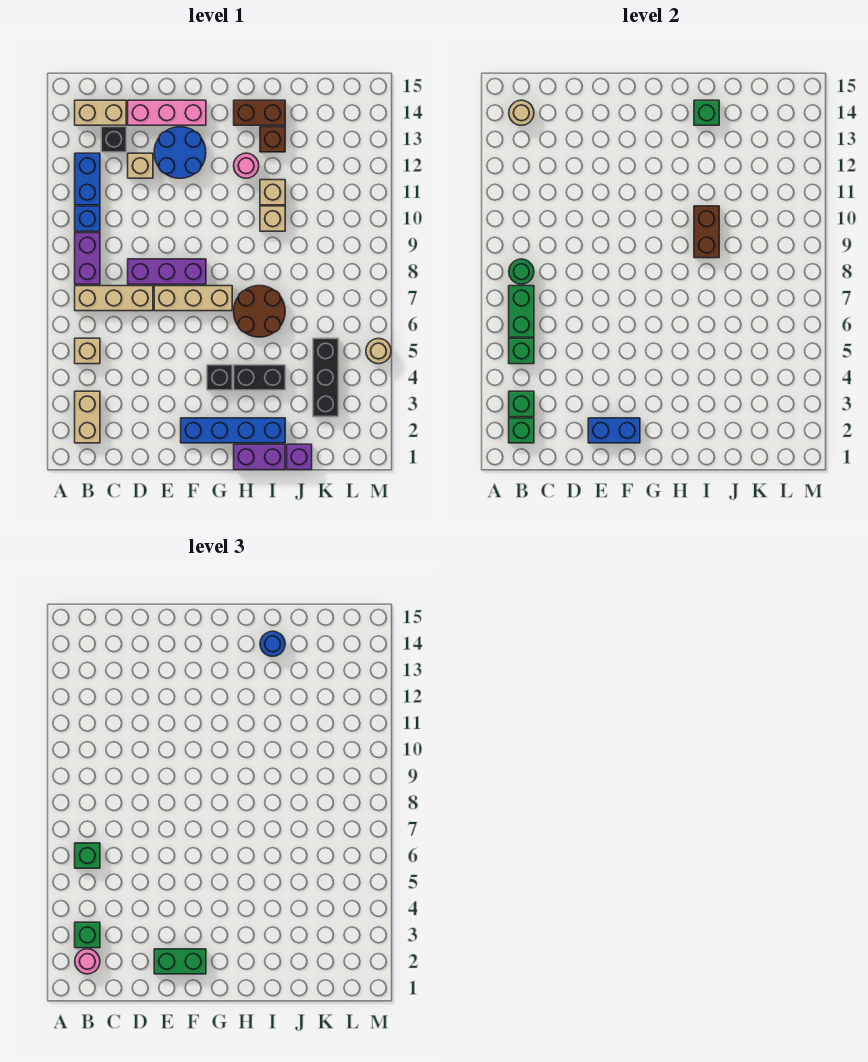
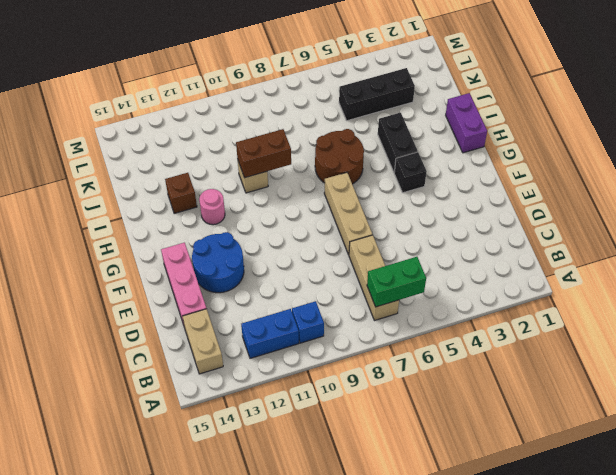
none -> tan 1x2 brick [75,391,100,443]
none -> tan 1x1 brick [75,338,100,364]
none -> purple 1x2 brick [75,233,100,284]
none -> black 1x1 brick [101,127,126,152]

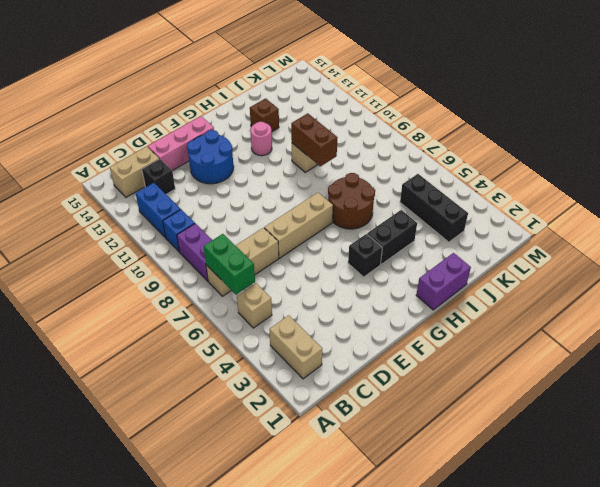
none -> purple 1x3 brick [128,259,206,284]
none -> tan 1x1 brick [128,153,153,178]
none -> blue 1x4 brick [181,418,285,443]
none -> brown 1x2 brick [234,100,285,125]

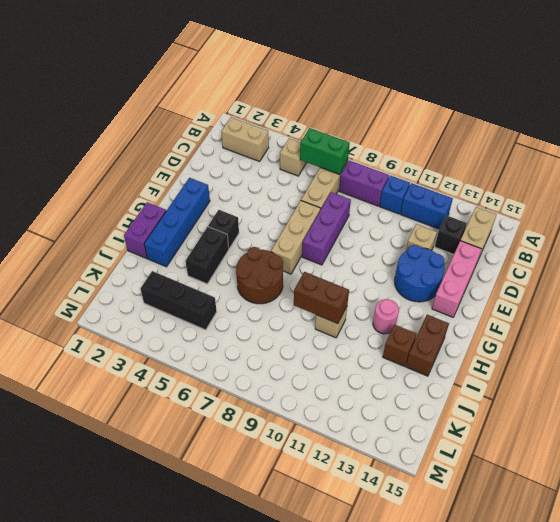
none -> tan 1x1 brick [260,180,285,205]
none -> purple 1x1 brick [287,444,312,470]
none -> tan 1x1 round brick [366,339,391,364]
none -> green 1x1 brick [509,418,534,443]

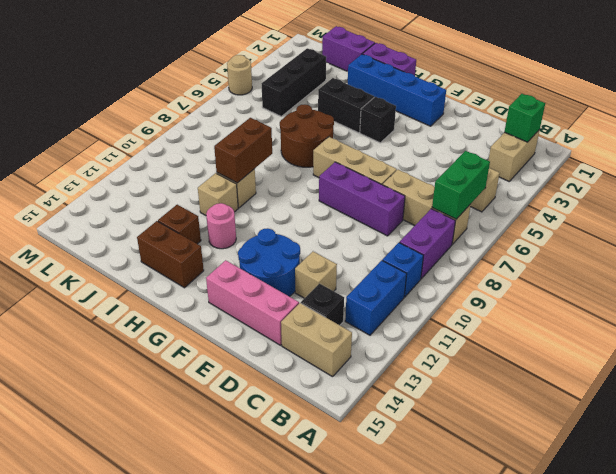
purple 1x2 brick [322,26,375,72] -> purple 1x1 brick [287,444,312,470]
none -> green 1x1 brick [509,391,534,417]
none -> green 1x1 brick [509,338,534,364]
none -> green 1x1 round brick [509,259,534,284]
none -> tan 1x1 round brick [509,100,534,125]

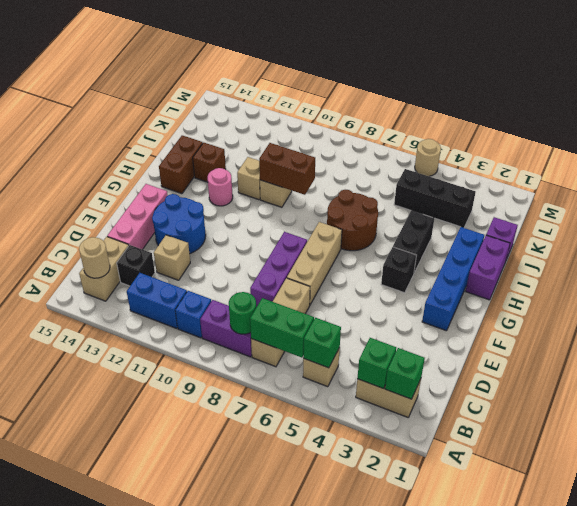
none -> blue 1x2 brick [588,418,640,443]
none -> green 1x1 brick [694,100,719,125]
none -> pink 1x1 round brick [75,949,100,974]
none -> green 1x1 brick [75,922,100,948]

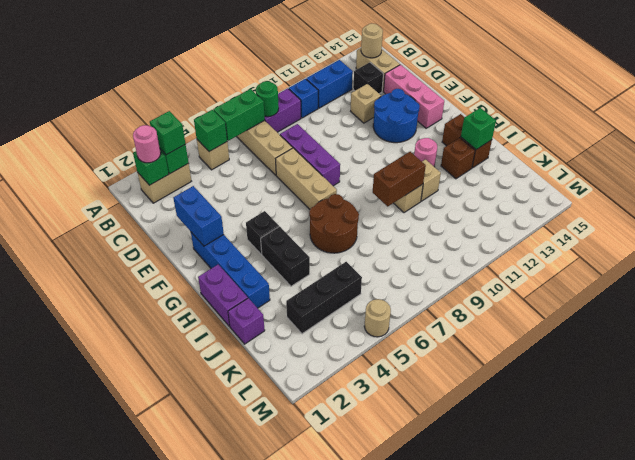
none -> green 1x1 brick [75,843,100,868]
none -> green 1x2 brick [154,949,206,974]
none -> blue 1x1 round brick [260,631,285,656]

